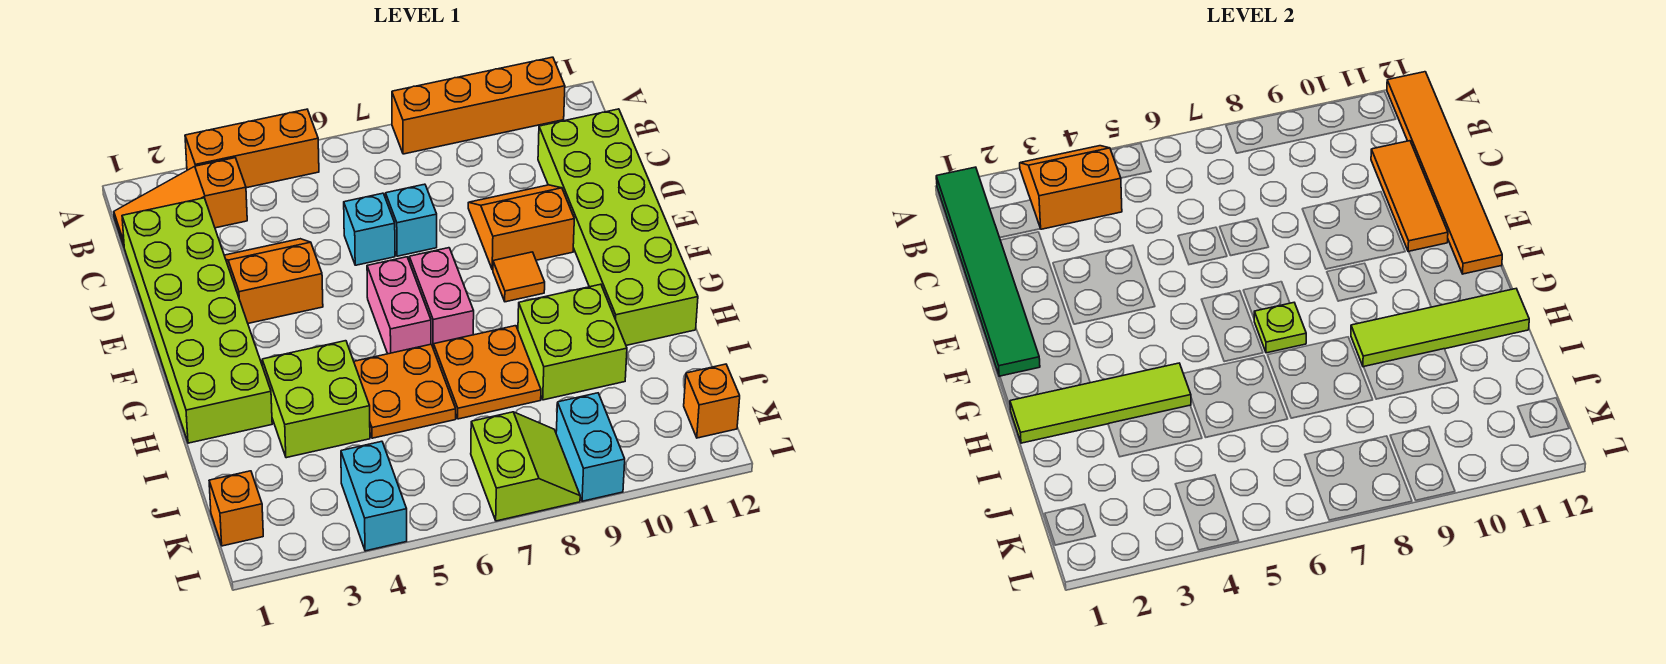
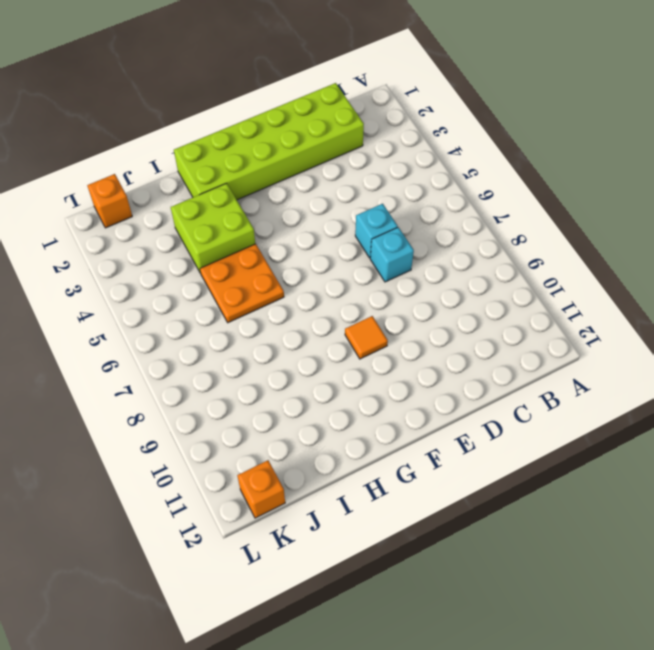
none -> orange 1x3 brick [185,109,319,188]
none -> orange 1x4 brick [392,57,565,154]
none -> orange 1x3 slope [114,158,247,246]

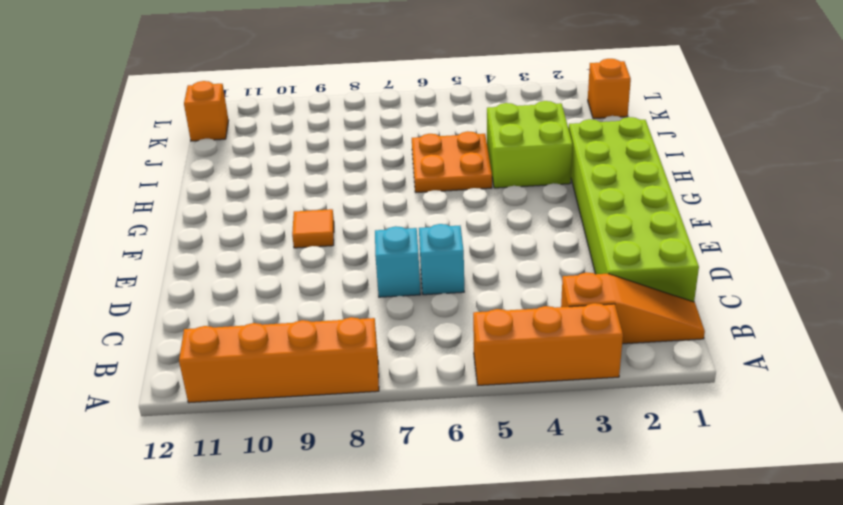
none -> lime 2x6 brick [538,109,698,345]
none -> orange 2x2 slope [224,239,323,323]
none -> orange 2x2 slope [468,185,574,270]

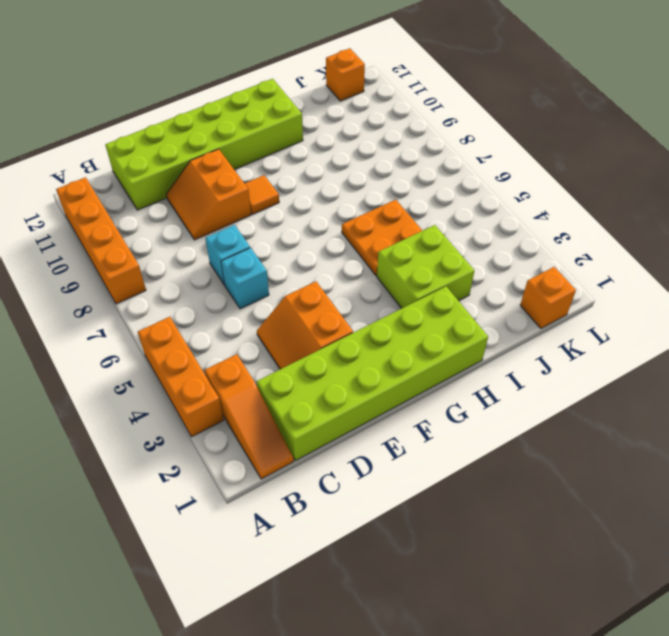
none -> pink 1x2 brick [367,257,431,354]
none -> pink 1x2 brick [409,248,474,349]
none -> orange 2x2 plate [434,326,541,419]

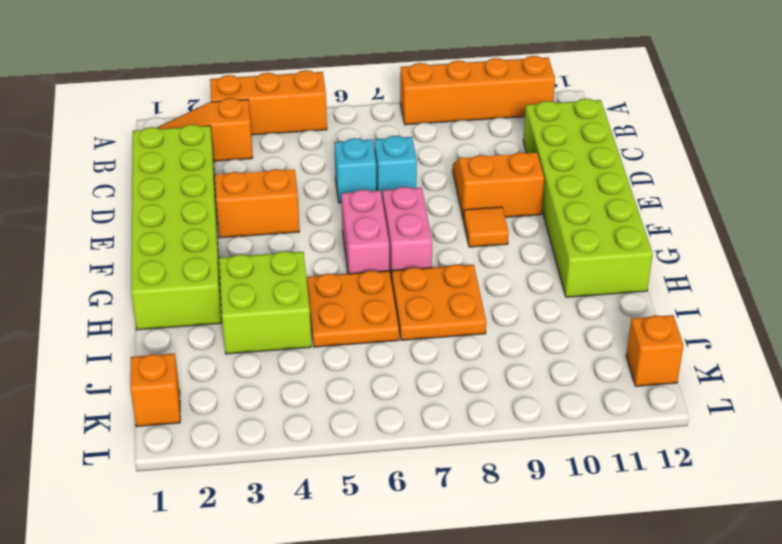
none -> lime 2x2 brick [518,284,627,400]
none -> cyan 1x2 brick [341,441,407,551]
none -> lime 2x2 slope [471,412,580,521]

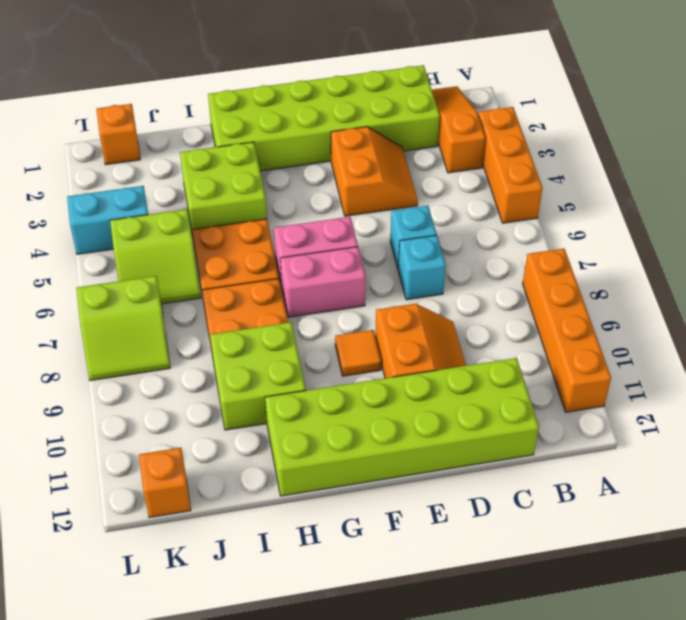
lime 2x2 slope [110,209,201,304] -> none
none -> cyan 1x2 brick [556,393,625,501]
none -> green 1x6 tile [936,167,1040,376]
none -> orange 2x2 slope [1020,146,1122,229]

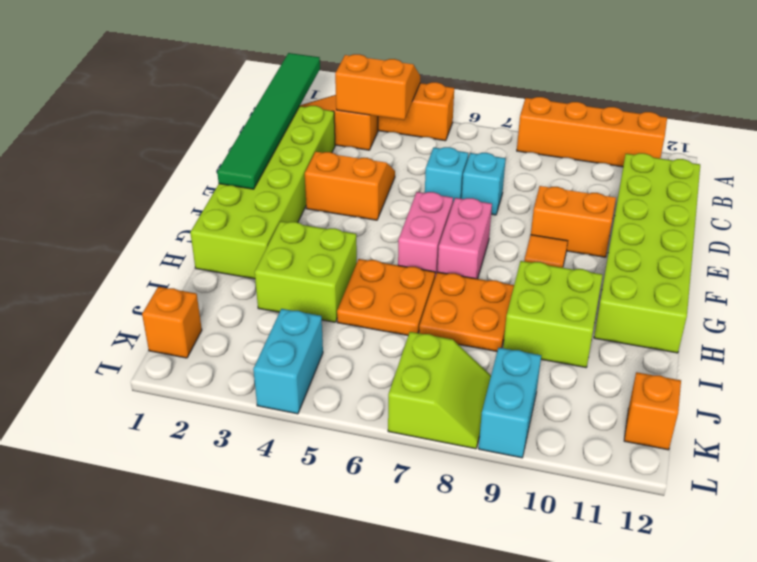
none -> orange 1x6 tile [1387,72,1502,274]
none -> orange 1x3 tile [1371,141,1448,252]
none -> lime 1x1 plate [1254,303,1306,353]

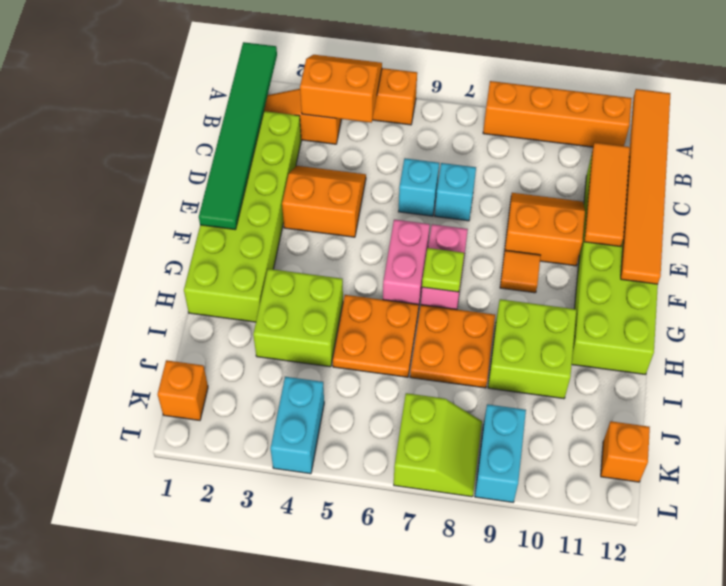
none -> lime 1x4 tile [1010,363,1191,443]
none -> lime 1x4 tile [1351,289,1529,367]

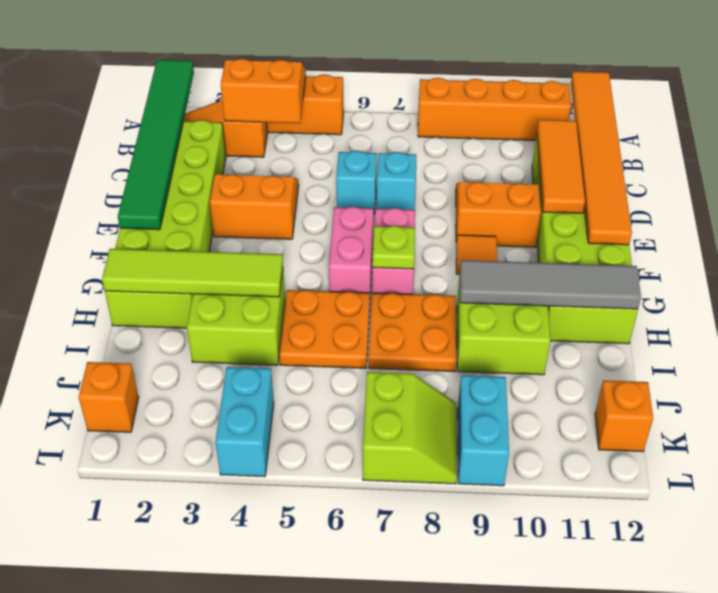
grey 1x4 tile [460,260,641,309] -> lime 1x4 tile [1351,289,1529,367]

